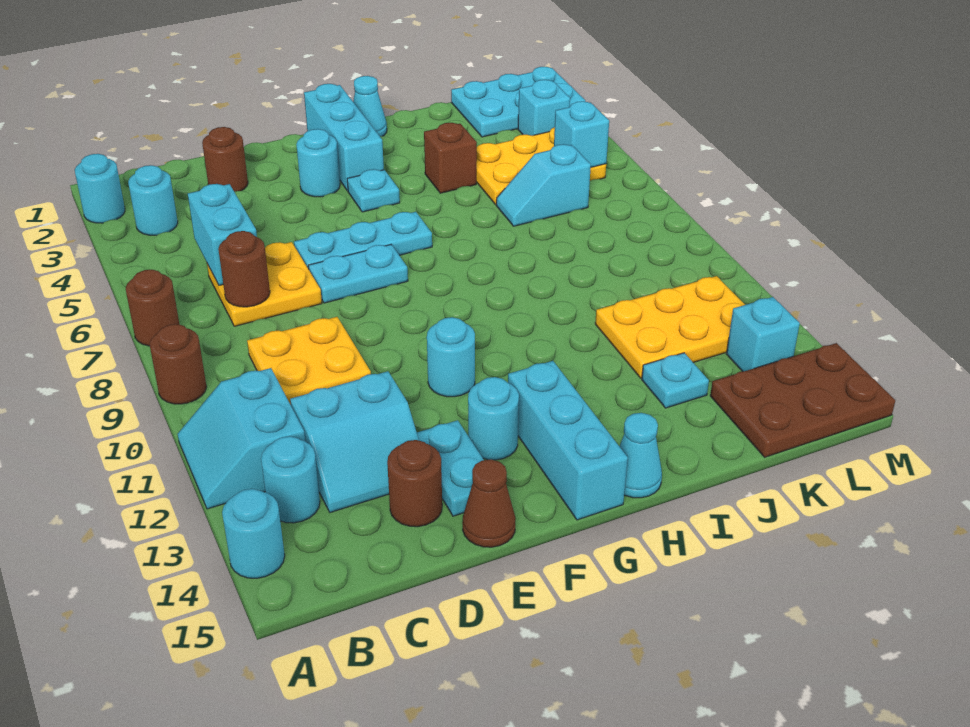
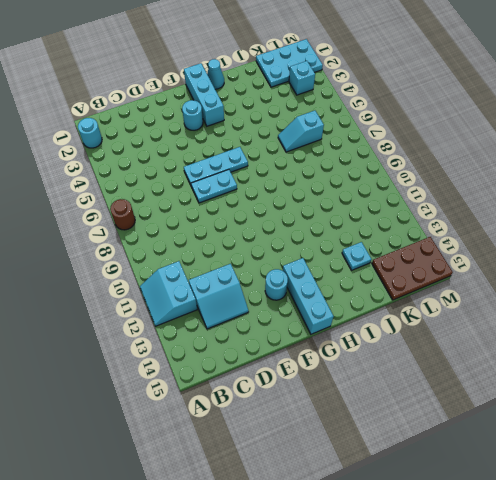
none -> brown 1x1 round brick [150,324,207,404]
none -> cyan 1x1 round brick [222,489,285,578]
none -> cyan 1x1 round brick [128,165,178,235]
none -> cyan 1x1 round brick [261,436,320,523]

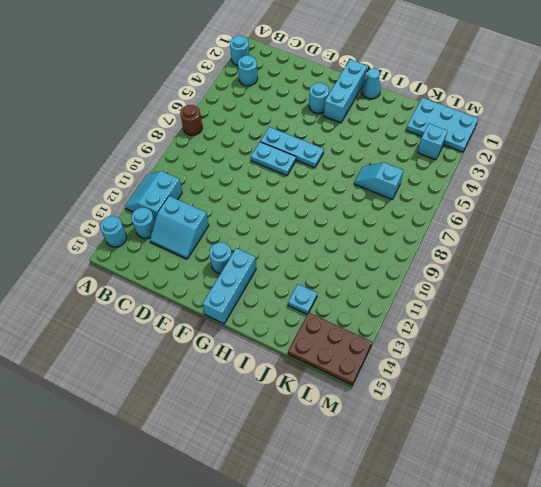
none -> brown 1x1 round brick [150,324,207,404]
none -> yellow 2x2 plate [207,242,322,326]
none -> yellow 2x2 plate [247,317,371,405]
none -> brown 1x1 round brick [202,127,248,192]

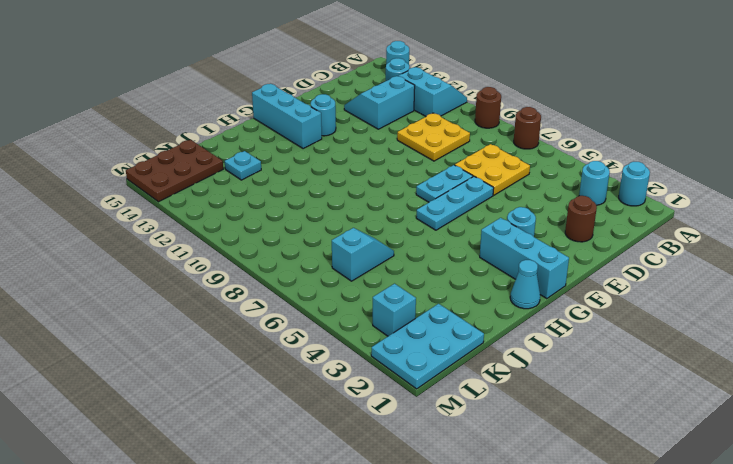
none -> brown 1x1 round brick [387,440,442,527]
none -> cyan 1x2 plate [417,420,484,516]
none -> brown 1x1 cone [462,460,516,547]
none -> cyan 1x1 round brick [427,317,475,397]

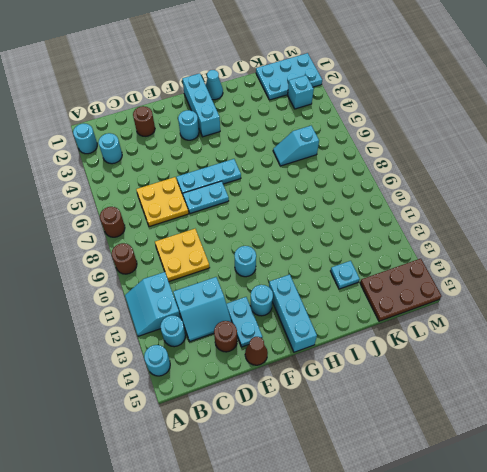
none -> cyan 1x1 plate [347,169,400,212]
none -> cyan 1x1 cone [619,413,662,498]
none -> brown 1x1 brick [424,123,477,193]
none -> yellow 2x3 plate [476,127,606,205]

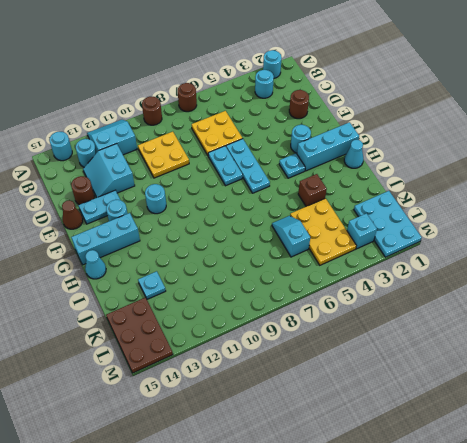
none -> yellow 2x3 plate [595,276,745,378]
none -> cyan 1x1 brick [726,297,800,372]
none -> cyan 1x2 brick [188,184,257,285]
none -> brown 1x1 round brick [218,231,270,307]

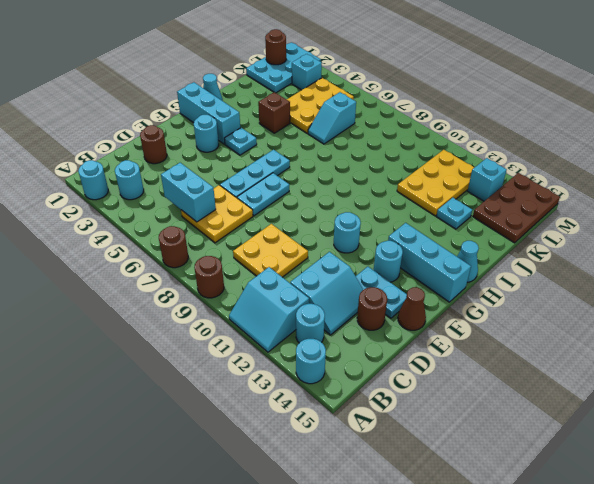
brown 1x1 round brick [265,29,286,65] -> brown 1x1 round brick moved to [218,231,270,307]
none -> cyan 1x1 brick [554,101,609,167]

